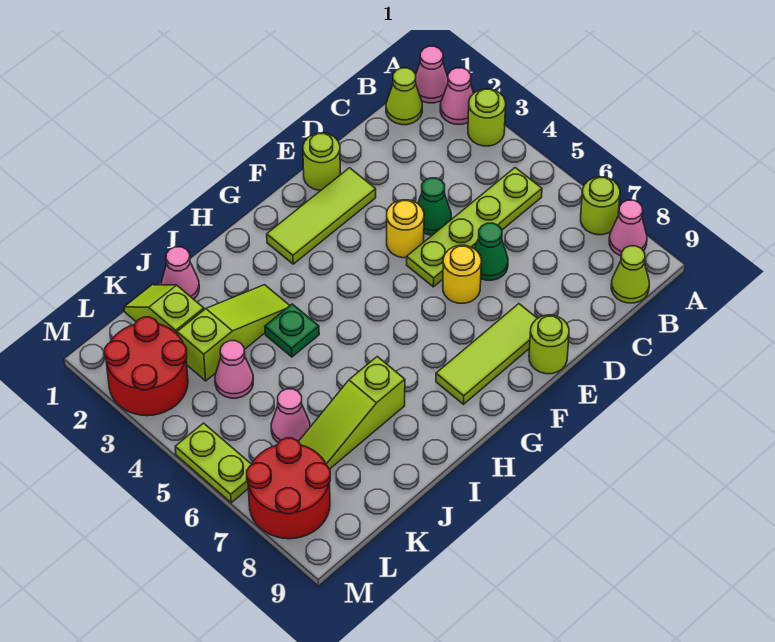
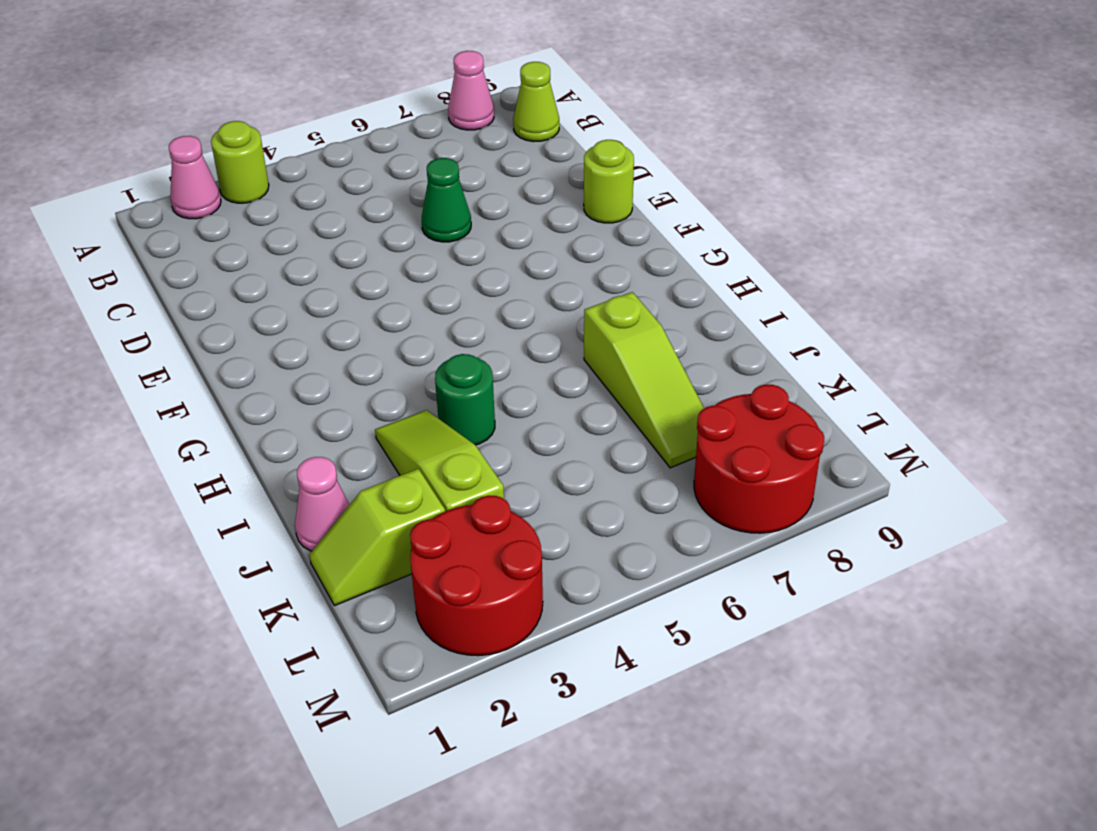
green 1x1 round brick [435,354,495,445] -> green 1x1 plate [265,304,319,357]
none -> pink 1x1 cone [416,46,448,103]
none -> lime 1x1 round brick [581,177,620,235]
none -> lime 1x1 cone [386,68,422,125]

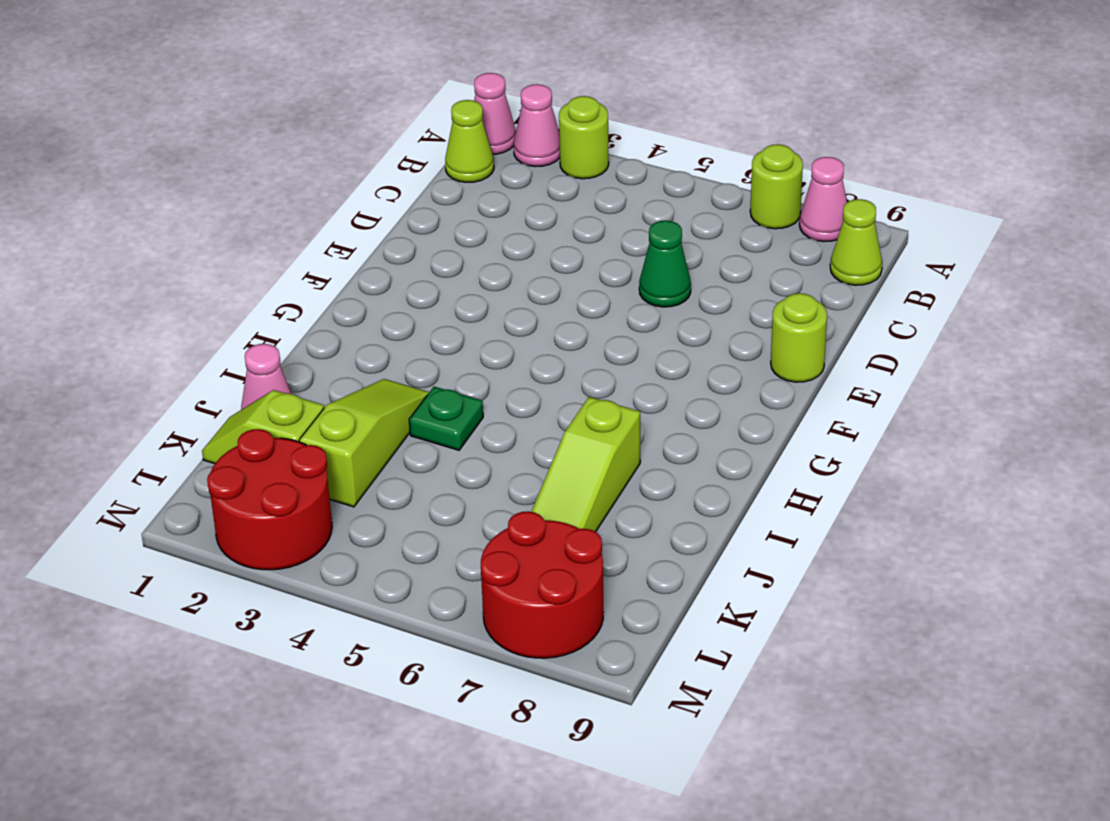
none -> lime 1x4 plate [407,168,542,287]
none -> green 1x1 cone [418,178,451,235]
none -> lime 1x1 round brick [303,133,340,190]

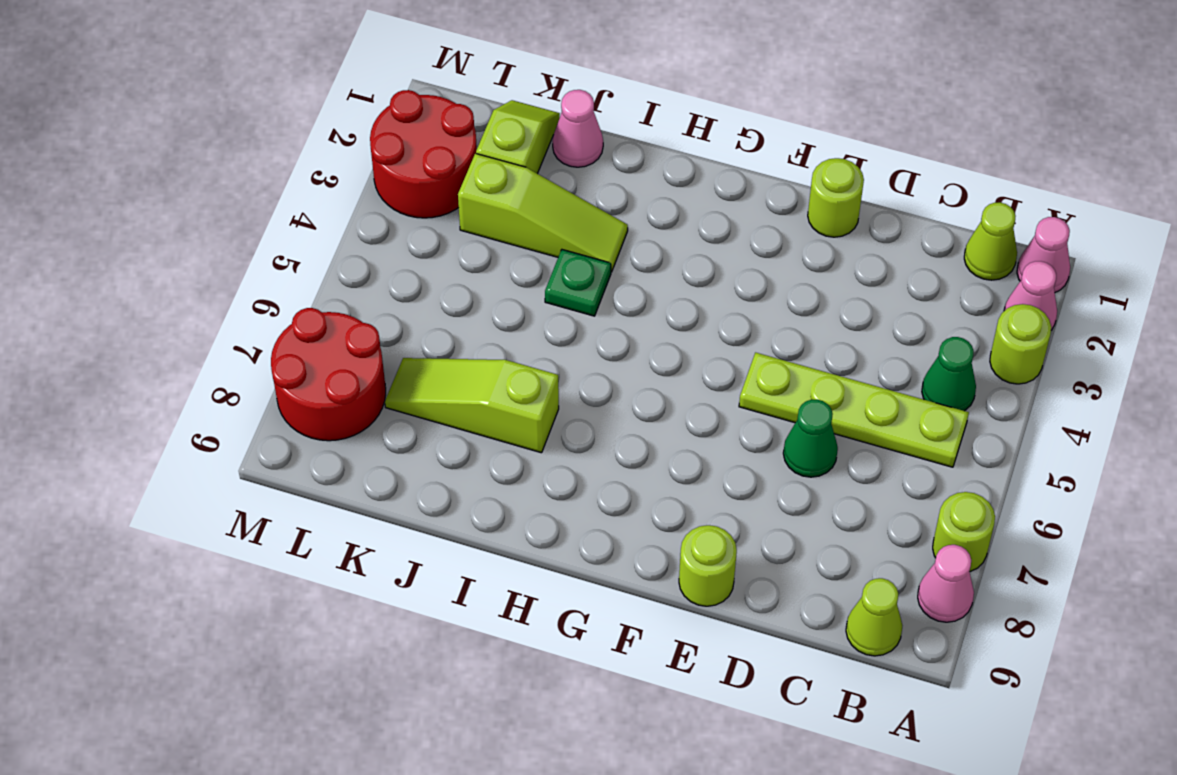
green 1x1 cone [922,337,976,411] -> green 1x1 cone moved to [418,178,451,235]
none -> lime 1x3 tile [267,168,376,264]
none -> yellow 1x1 round brick [387,200,424,258]
none -> yellow 1x1 round brick [443,245,481,303]

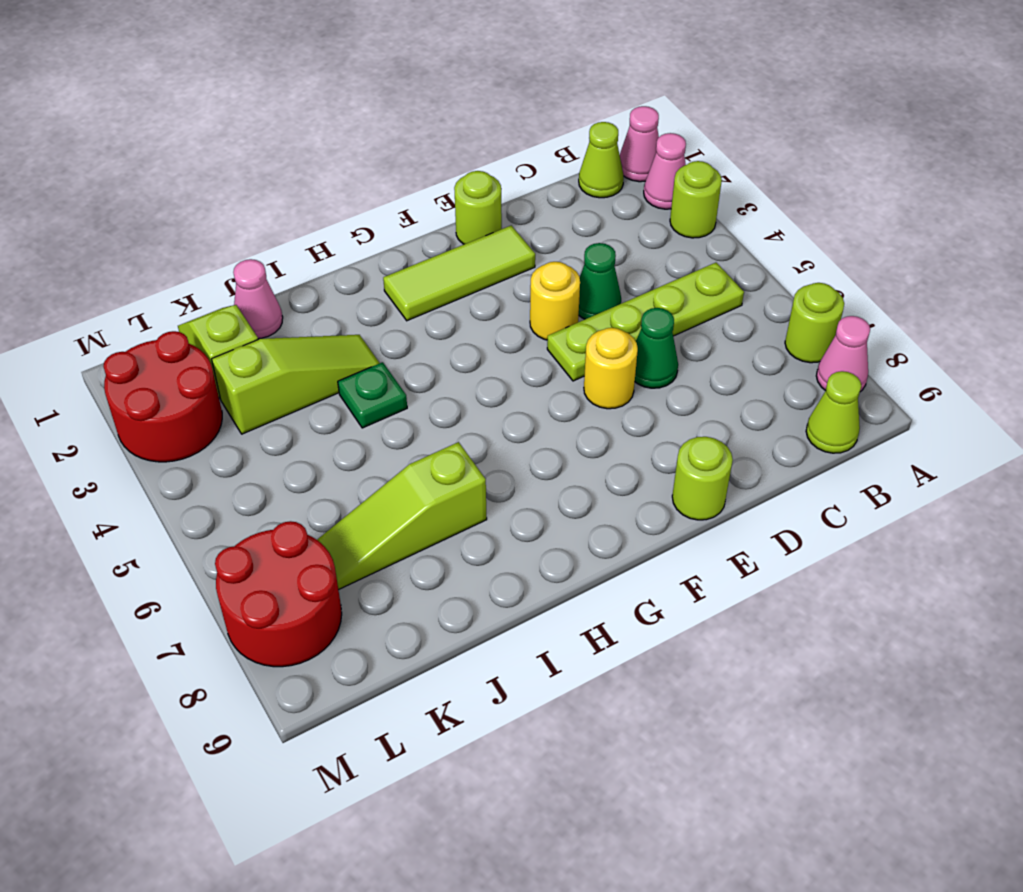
none -> lime 1x3 tile [436,304,538,404]
none -> pink 1x1 cone [215,341,253,398]
none -> pink 1x1 cone [271,389,310,443]

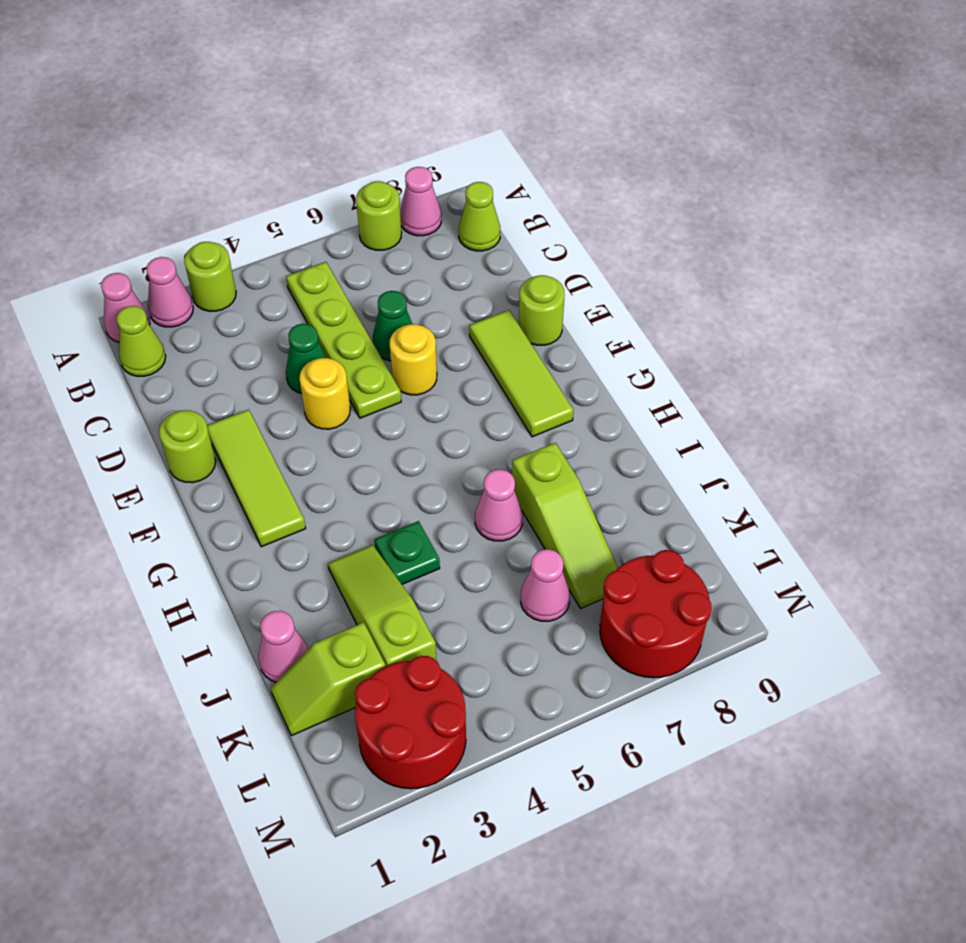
pink 1x1 cone [475,469,523,541] -> pink 1x1 cone moved to [215,341,253,398]
none -> lime 1x2 plate [175,423,252,503]

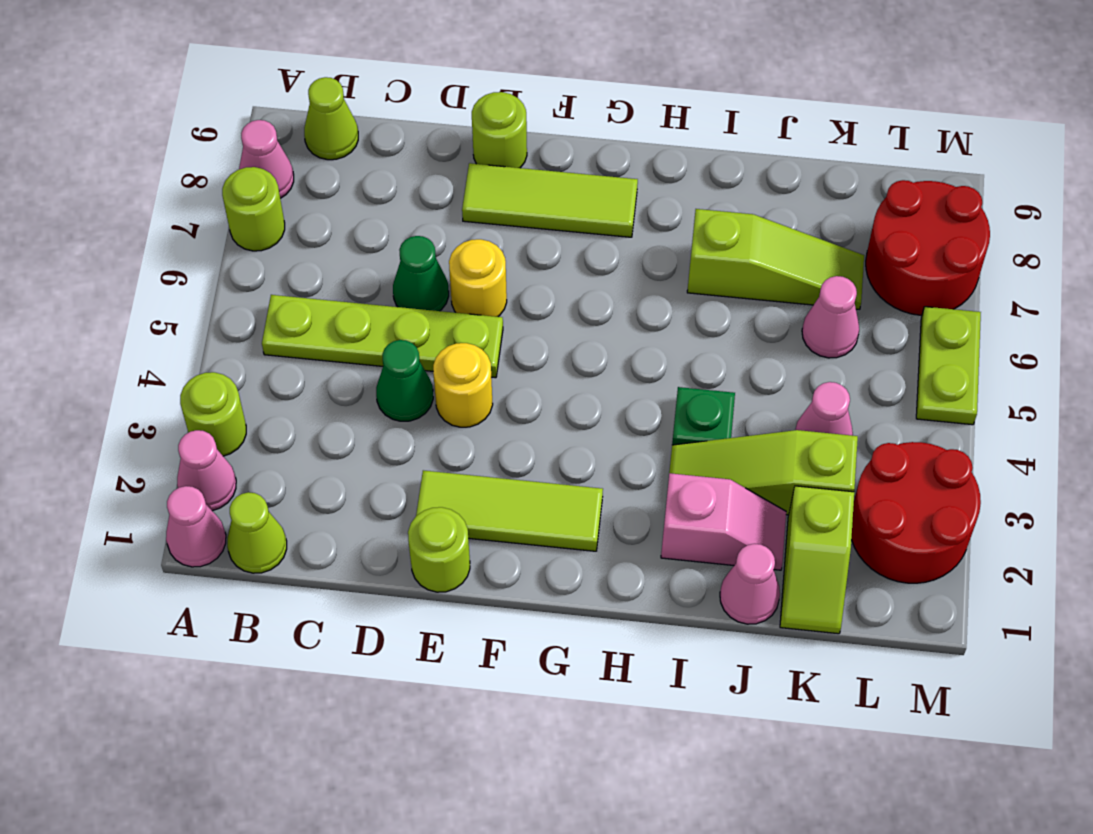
pink 1x2 slope [661,473,786,570] -> none

